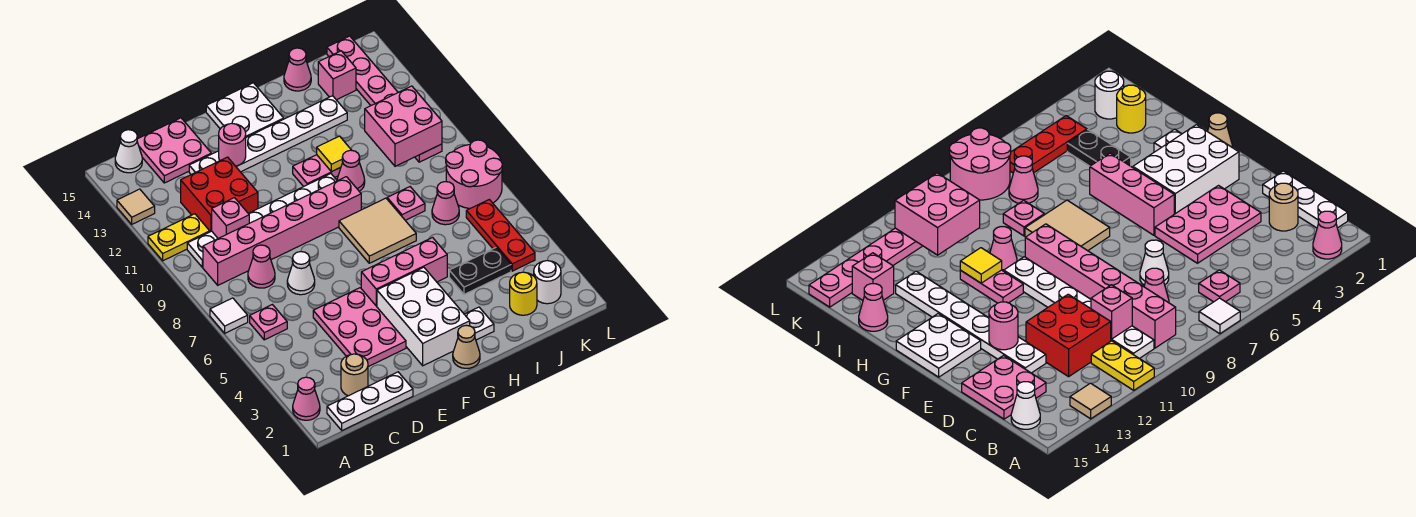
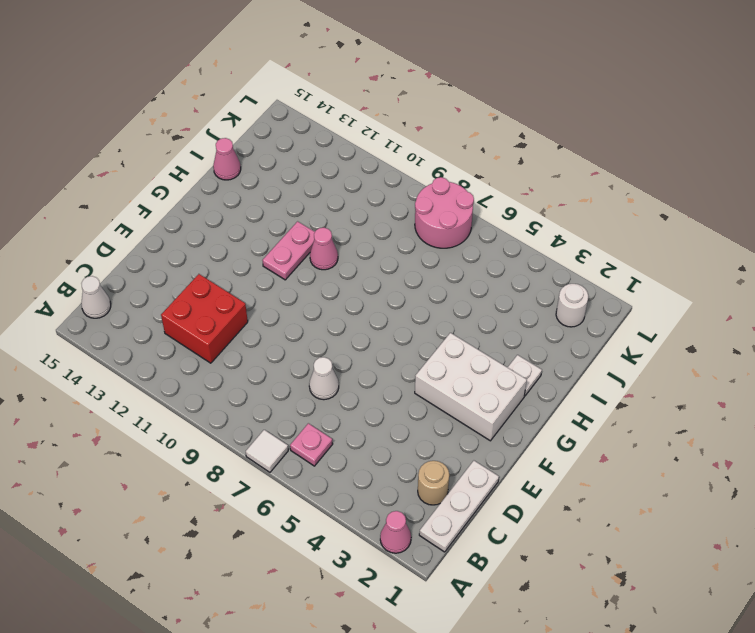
none -> yellow 1x2 plate [148,214,210,261]
none -> tan 1x1 tile [117,189,155,224]
none -> pink 1x6 brick [203,177,361,285]
none -> white 1x6 plate [187,174,337,267]

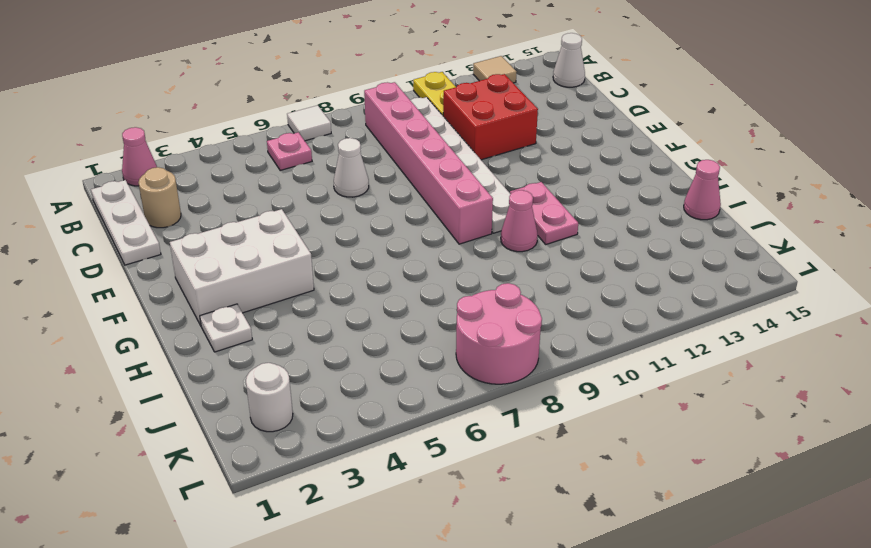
none -> pink 1x1 cone [248,245,275,288]
none -> pink 2x2 plate [137,118,211,183]
none -> pink 2x3 plate [313,288,406,367]
none -> white 1x6 plate [189,96,347,175]

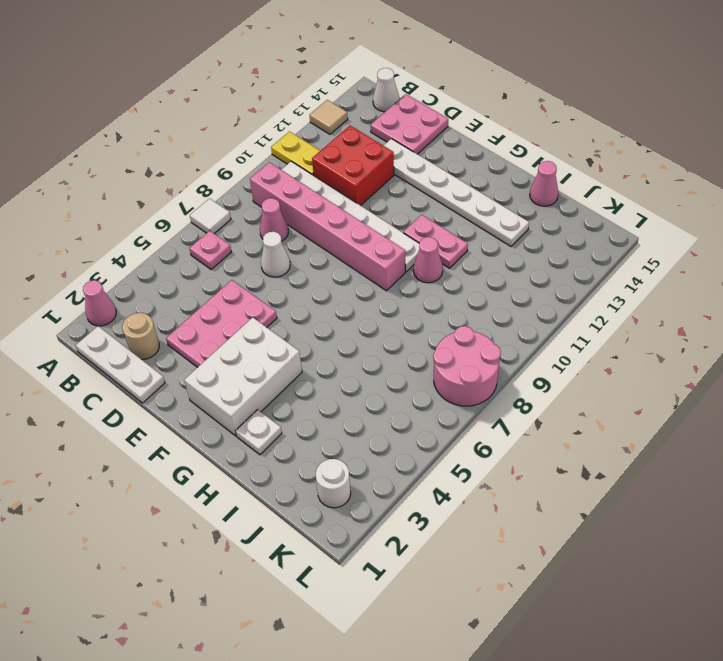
none -> pink 1x3 brick [361,238,447,306]
none -> white 2x2 plate [206,83,284,137]
none -> tan 1x1 cone [453,325,480,368]
none -> tan 2x2 tile [339,198,416,263]

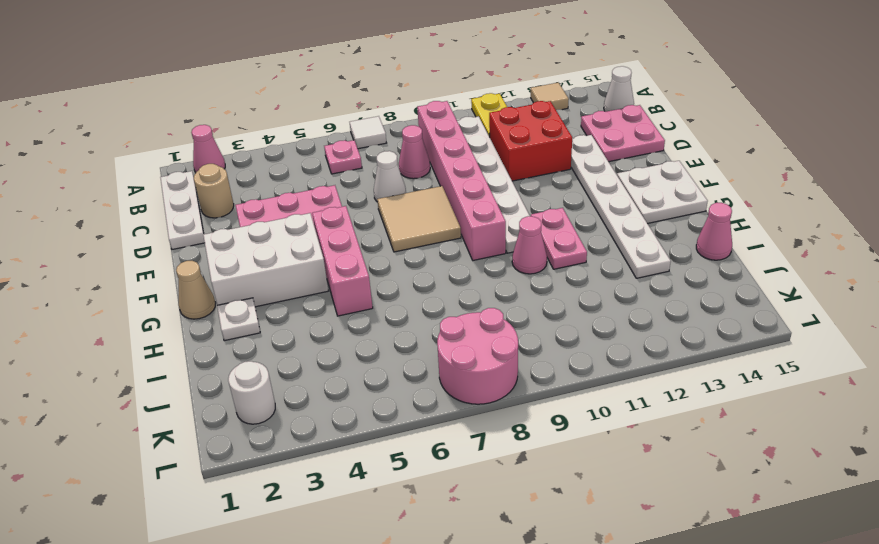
tan 2x2 tile [377,186,461,252] -> tan 2x2 tile moved to [339,198,416,263]
none -> black 1x2 plate [449,248,511,294]
none -> pink 1x1 plate [387,187,425,220]
none -> yellow 1x1 round brick [510,272,537,315]
none -> pink 1x1 cone [432,182,459,225]

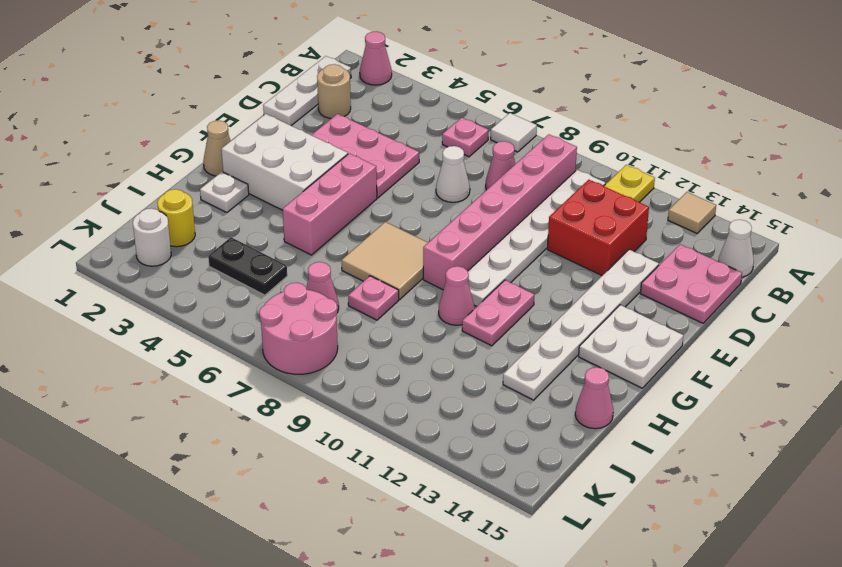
black 1x2 plate [208,237,287,295] -> black 1x2 plate turned to [449,248,511,294]
none -> pink 1x1 brick [318,51,356,100]
none -> red 1x3 plate [466,199,535,271]
none -> pink 1x6 plate [327,36,442,162]
none -> pink 1x1 brick [212,198,249,238]

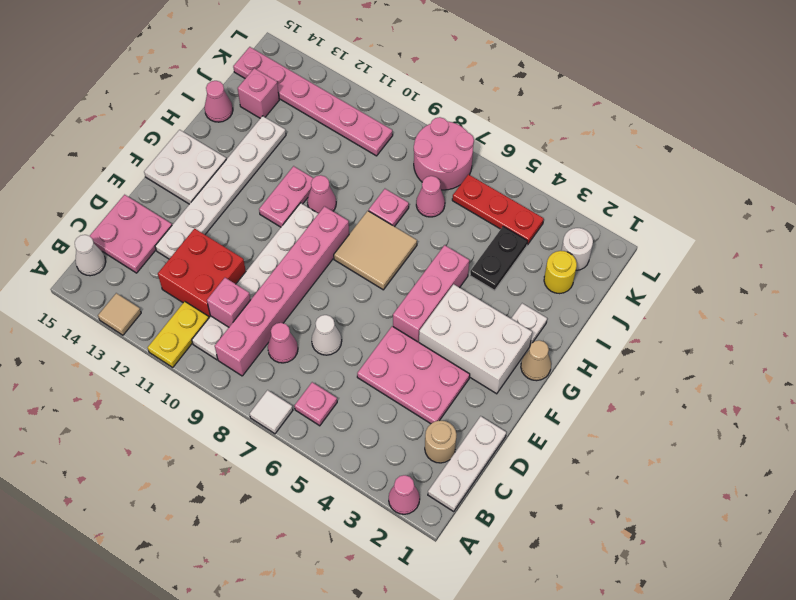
none -> pink 1x1 round brick [219,123,246,166]
none -> yellow 1x1 tile [317,136,352,172]
none -> pink 2x2 brick [365,86,442,166]

